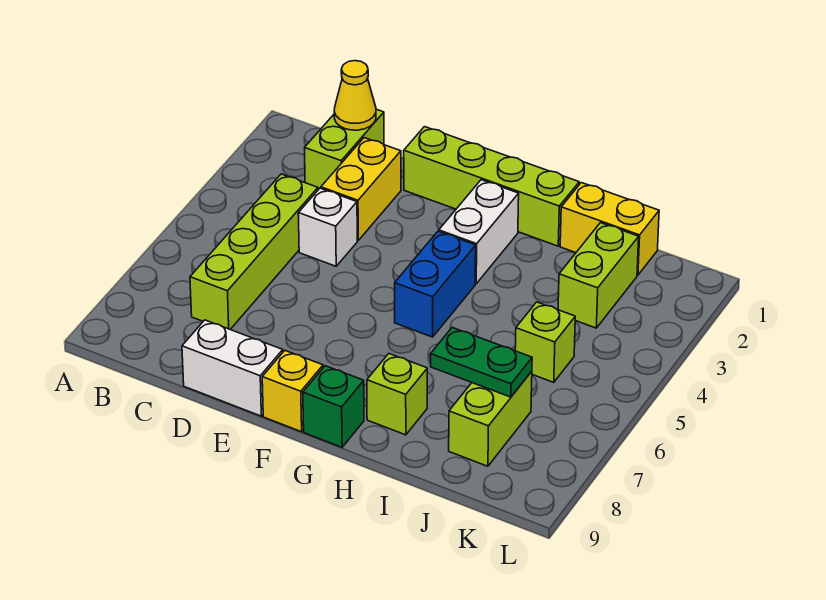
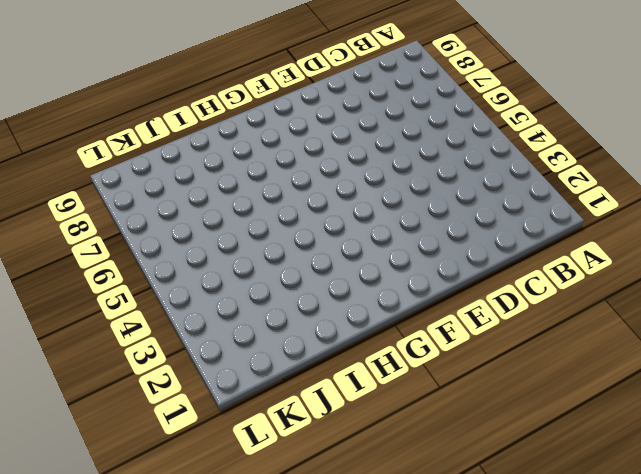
none -> lime 1x2 brick [305,109,384,190]
none -> lime 1x4 brick [190,174,318,329]
none -> yellow 1x2 brick [321,138,401,240]

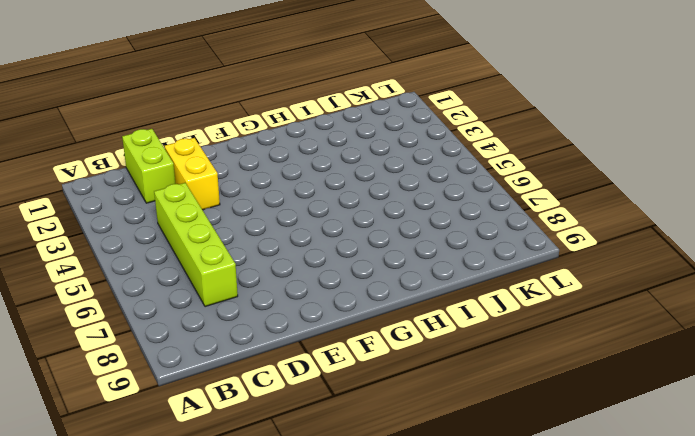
none -> white 1x1 brick [298,188,357,266]
none -> white 1x2 brick [182,320,283,416]
none -> lime 1x4 brick [404,127,579,246]

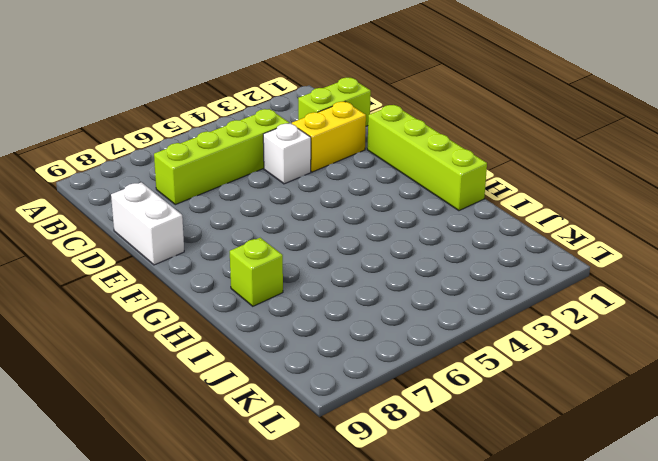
none -> yellow 1x1 brick [262,351,323,432]
none -> white 1x2 brick [439,180,519,284]
none -> blue 1x2 brick [395,231,476,337]

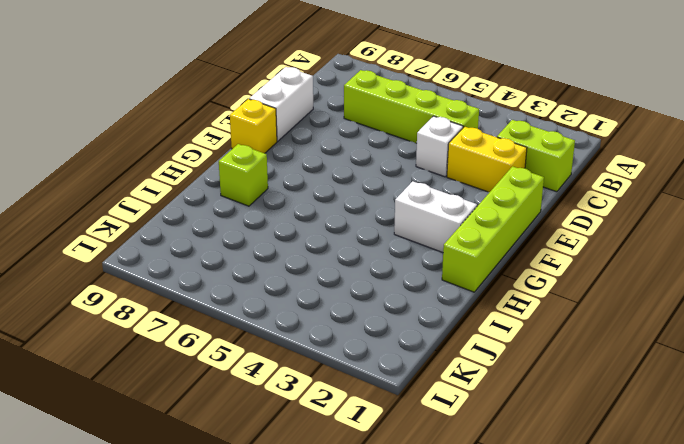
none -> blue 1x2 brick [395,231,476,337]
none -> green 1x1 brick [303,366,364,447]
none -> yellow 1x2 brick [560,183,659,275]

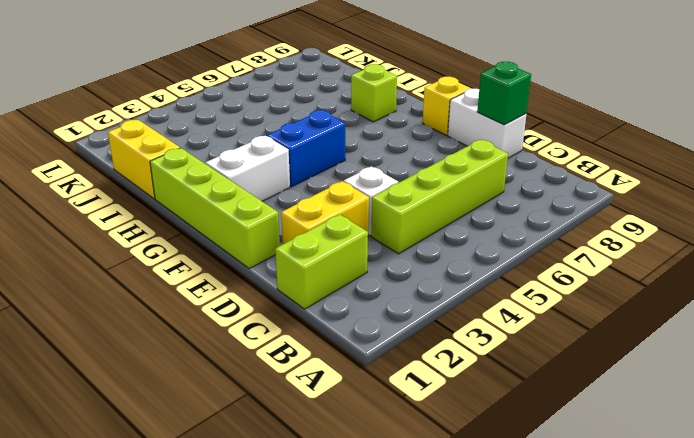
green 1x1 brick [477,62,531,125] -> green 1x1 brick moved to [303,366,364,447]
none -> lime 1x2 brick [558,223,639,328]
none -> lime 1x1 brick [515,302,575,382]
none -> lime 1x2 brick [449,371,532,466]

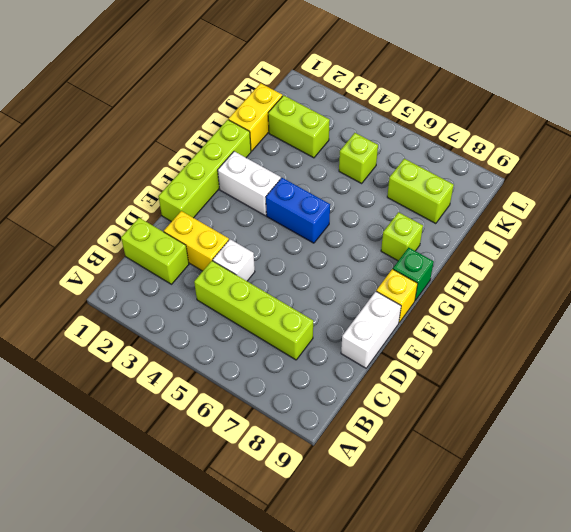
none -> yellow 1x1 cone [334,61,376,130]
none -> green 1x2 plate [431,328,532,397]

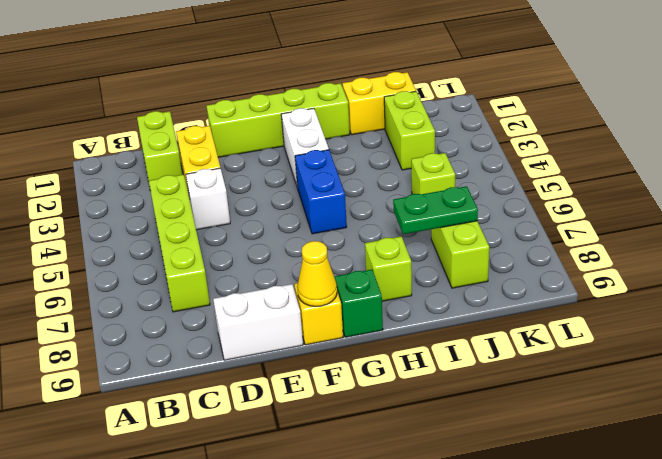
yellow 1x1 cone [297,241,337,307] -> yellow 1x1 cone moved to [334,61,376,130]

